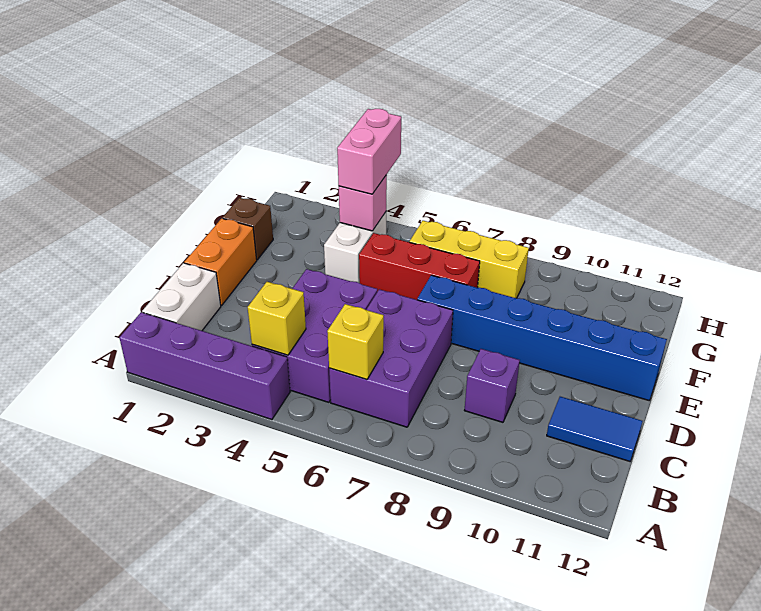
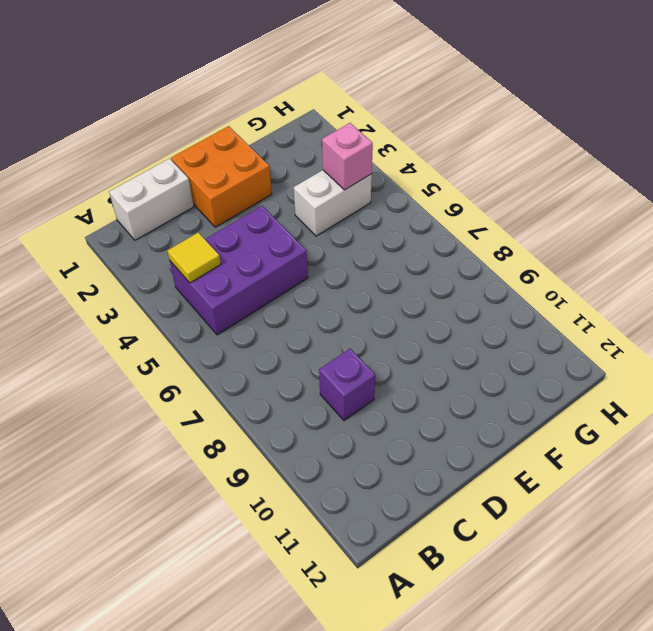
yellow 1x1 tile [167,233,221,283] -> yellow 1x1 brick [248,282,306,355]
orange 2x2 brick [171,126,272,227] -> orange 1x2 brick [184,218,257,306]
none -> purple 1x4 brick [120,312,290,419]
none -> purple 2x3 brick [329,289,453,427]
none -> blue 1x2 tile [547,397,642,461]

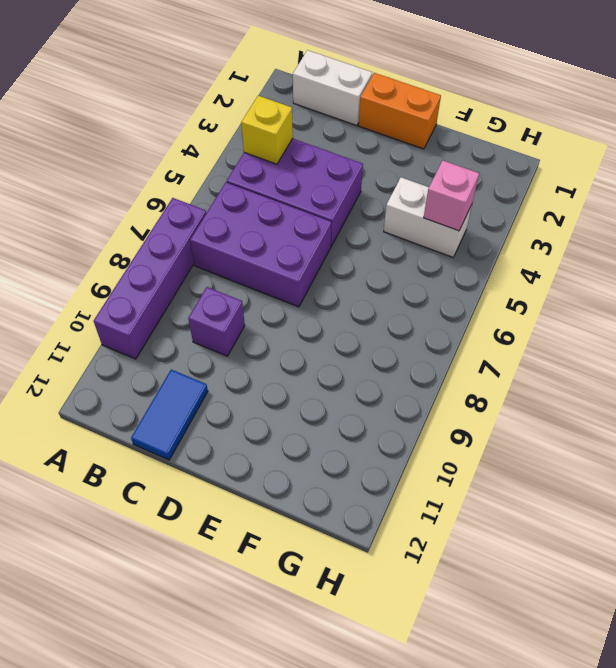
purple 1x4 brick [94,198,206,359] -> purple 1x4 brick moved to [120,312,290,419]
none -> blue 1x6 brick [417,275,667,401]
none -> brown 1x1 brick [223,198,273,260]
none -> red 1x3 brick [359,233,480,300]

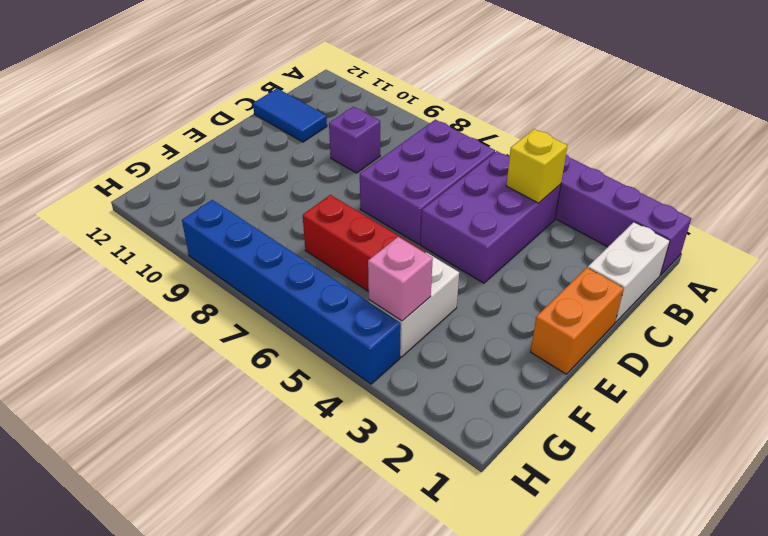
blue 1x6 brick [182,200,401,384] -> blue 1x6 brick moved to [417,275,667,401]
none -> brown 1x1 brick [223,198,273,260]
none -> yellow 1x3 brick [409,221,529,298]
none -> yellow 1x1 brick [327,304,384,380]

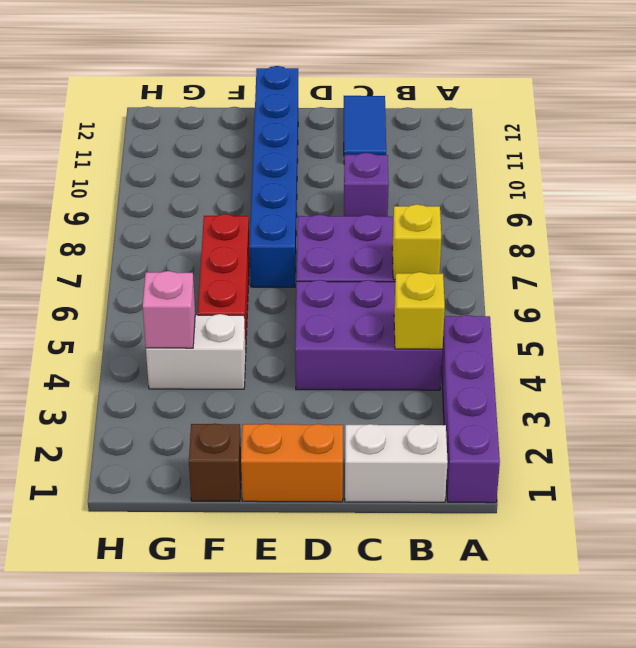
none -> yellow 1x3 brick [409,221,529,298]
none -> pink 1x2 brick [337,109,401,194]

